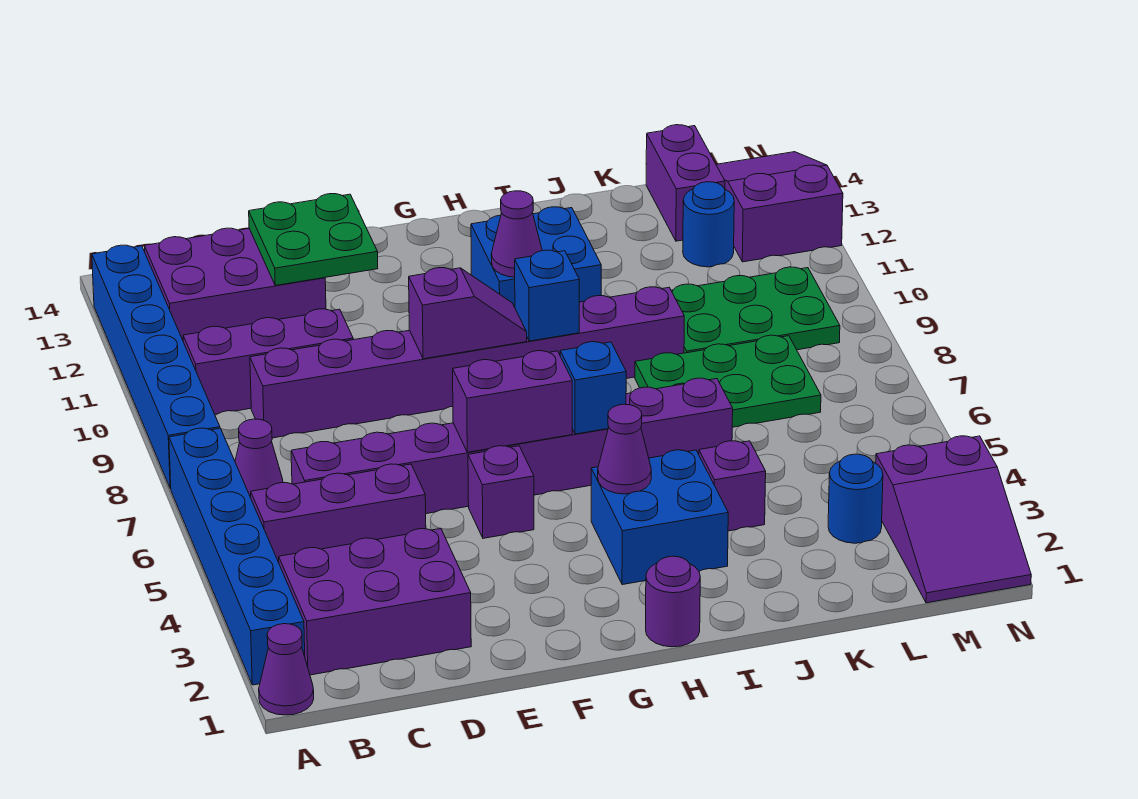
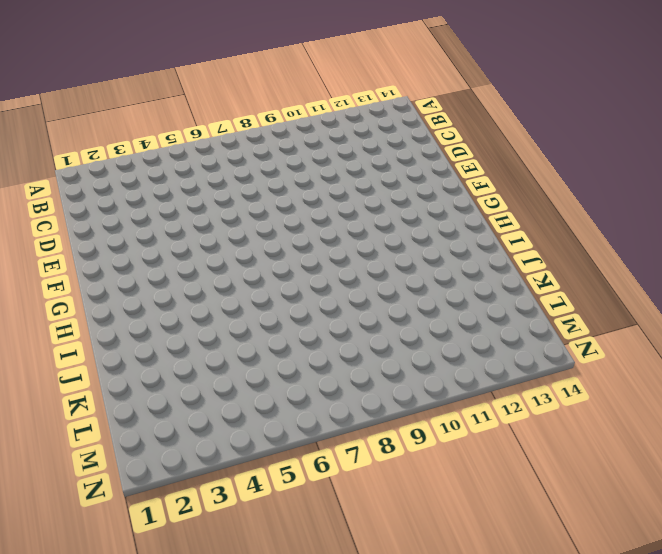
none -> purple 1x1 cone [259,624,314,715]
none -> blue 1x6 brick [169,428,305,685]
none -> blue 1x6 brick [92,245,220,489]

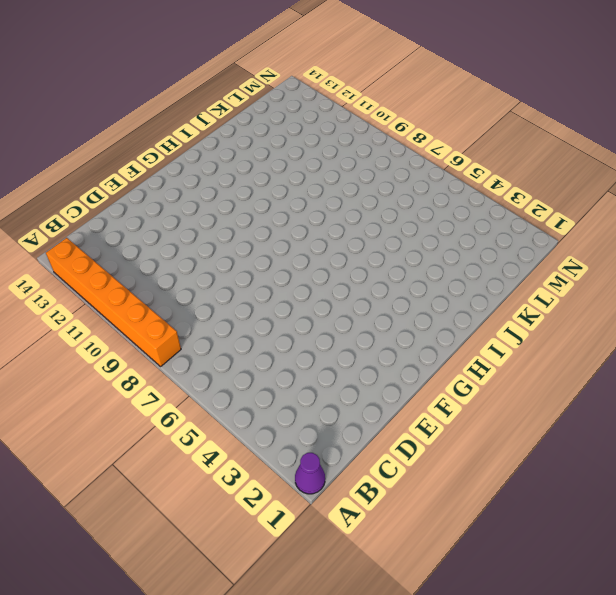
orange 1x6 brick [46,238,181,366] -> blue 1x6 brick [92,245,220,489]
none -> blue 1x6 brick [169,428,305,685]
none -> purple 2x3 brick [279,529,471,675]
none -> purple 1x3 brick [251,464,426,563]

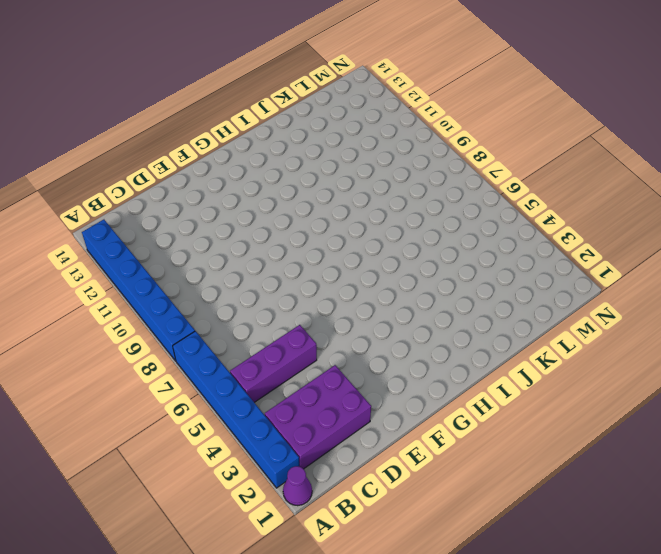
none -> purple 1x1 cone [235,419,283,497]
none -> purple 1x3 brick [183,309,353,414]
none -> purple 2x3 brick [144,228,326,340]

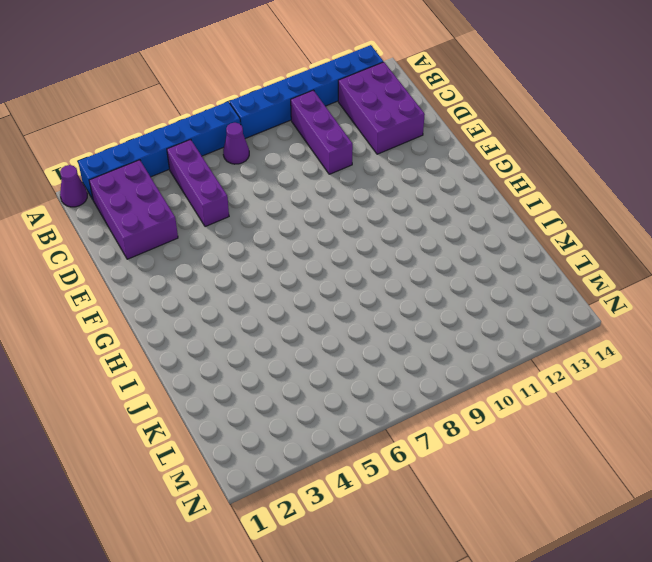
none -> purple 1x8 brick [291,378,733,514]
none -> purple 1x8 brick [250,287,684,438]
none -> purple 1x1 brick [468,446,534,538]

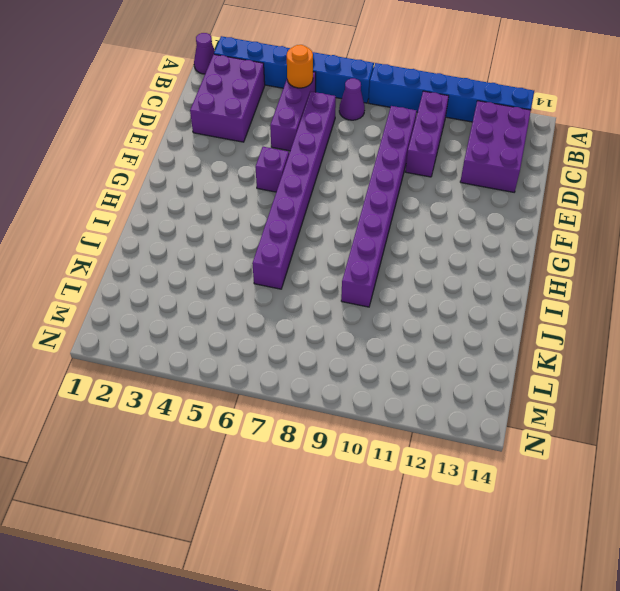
orange 1x1 round brick [287,45,313,88] -> none
none -> purple 1x1 round brick [646,556,700,647]
none -> blue 2x2 brick [591,450,728,585]
none -> blue 2x2 brick [471,207,601,307]

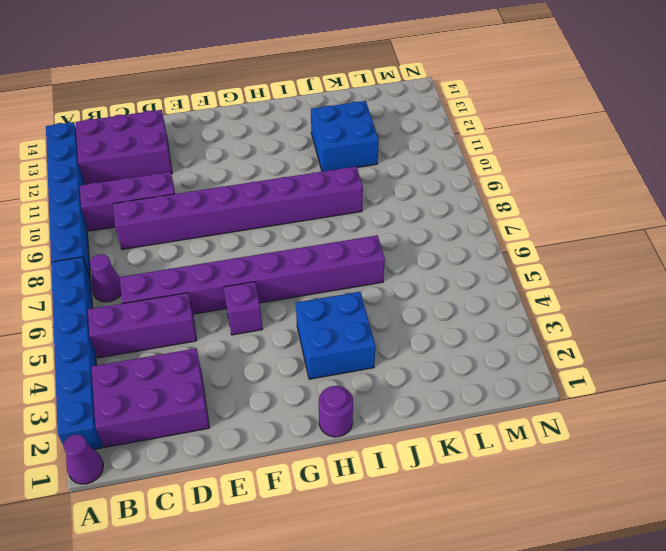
blue 2x2 brick [311,101,379,172] -> blue 2x2 brick moved to [471,207,601,307]
none -> purple 1x1 brick [699,441,766,531]
none -> green 2x3 plate [635,335,821,427]
none -> green 2x3 plate [671,267,840,353]

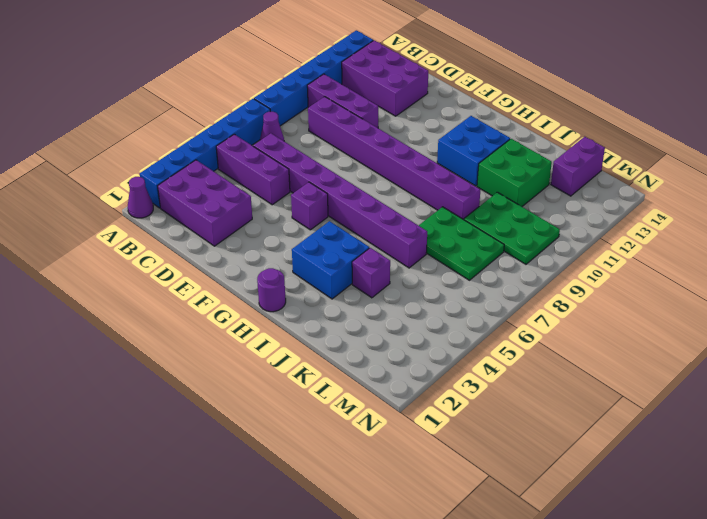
green 2x2 brick [477,139,552,207] -> none
none -> blue 1x1 round brick [828,454,883,543]
none -> blue 1x1 round brick [683,182,734,267]
none -> purple 2x3 slope [876,436,1031,603]

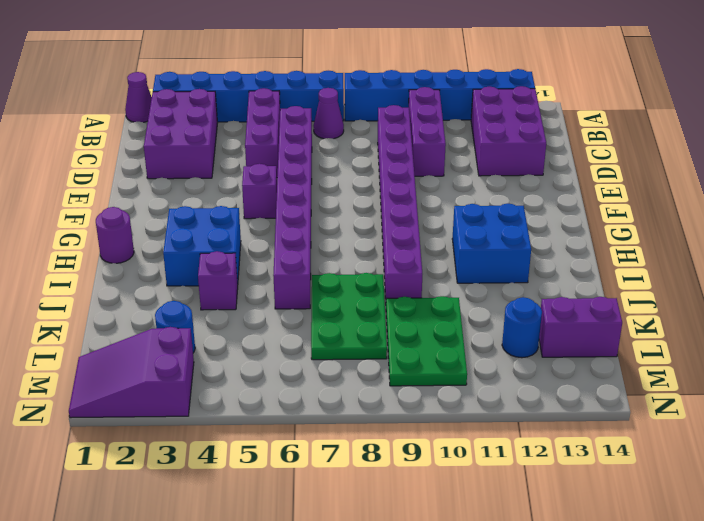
none -> purple 2x3 slope [716,152,843,262]
none -> green 2x2 plate [249,194,378,285]
none -> purple 1x2 brick [453,351,572,452]

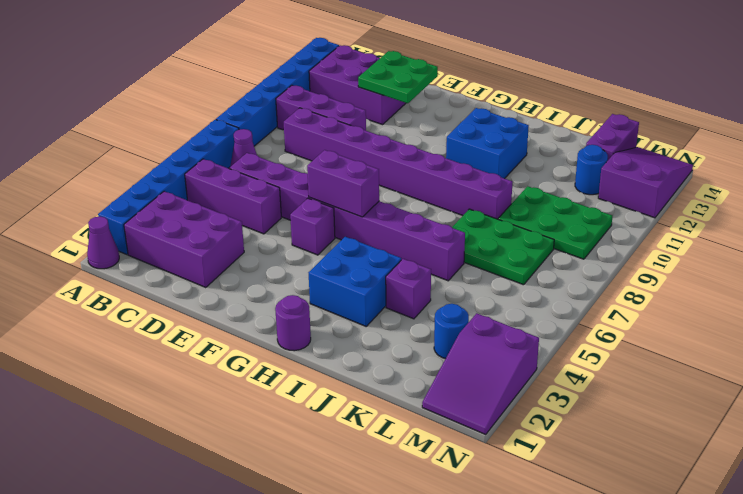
none -> purple 1x2 slope [409,268,527,359]
none -> purple 1x1 cone [598,404,651,494]
none -> blue 1x1 brick [560,342,626,434]

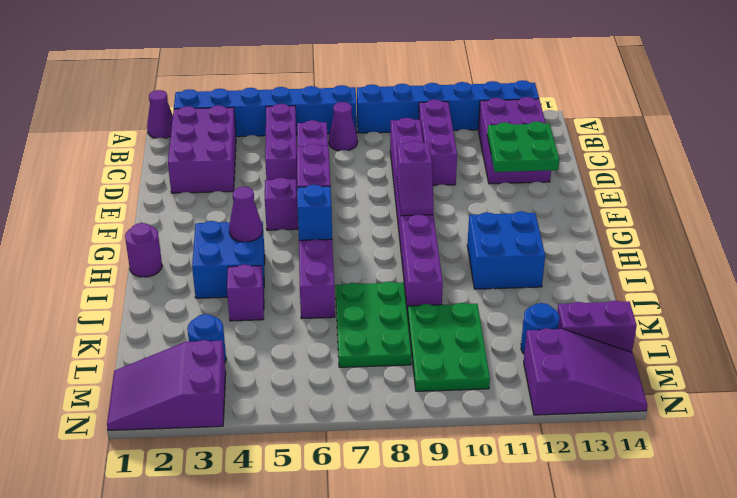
none -> blue 1x1 brick [515,250,579,341]
none -> purple 1x1 cone [491,191,542,277]

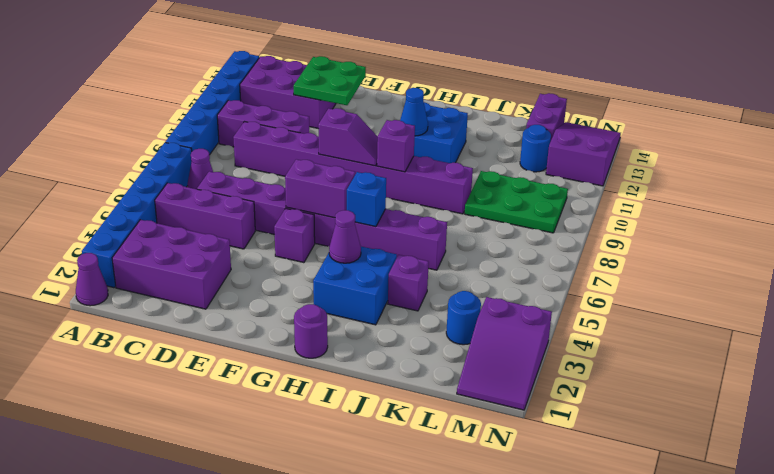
purple 1x1 brick [377,120,415,172] -> blue 1x1 brick [515,250,579,341]
blue 1x1 cone [400,88,428,136] -> purple 1x1 cone [491,191,542,277]
none -> green 2x3 plate [635,335,821,427]

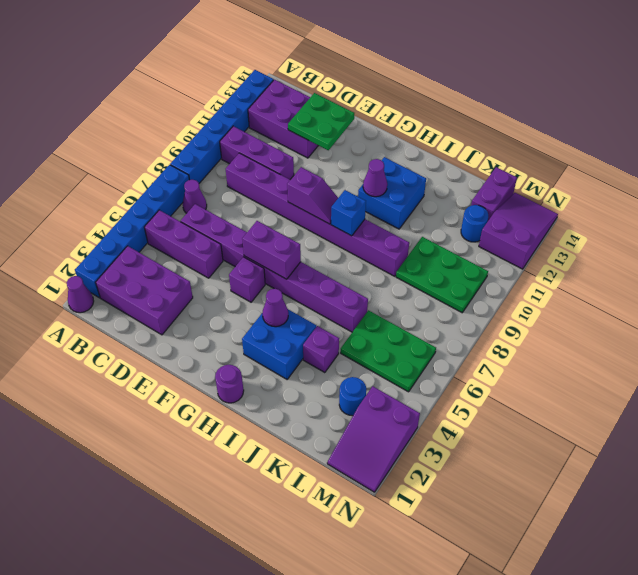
green 2x3 plate [341,310,436,392] -> green 2x3 plate moved to [635,335,821,427]
none -> blue 1x1 brick [560,342,626,434]

